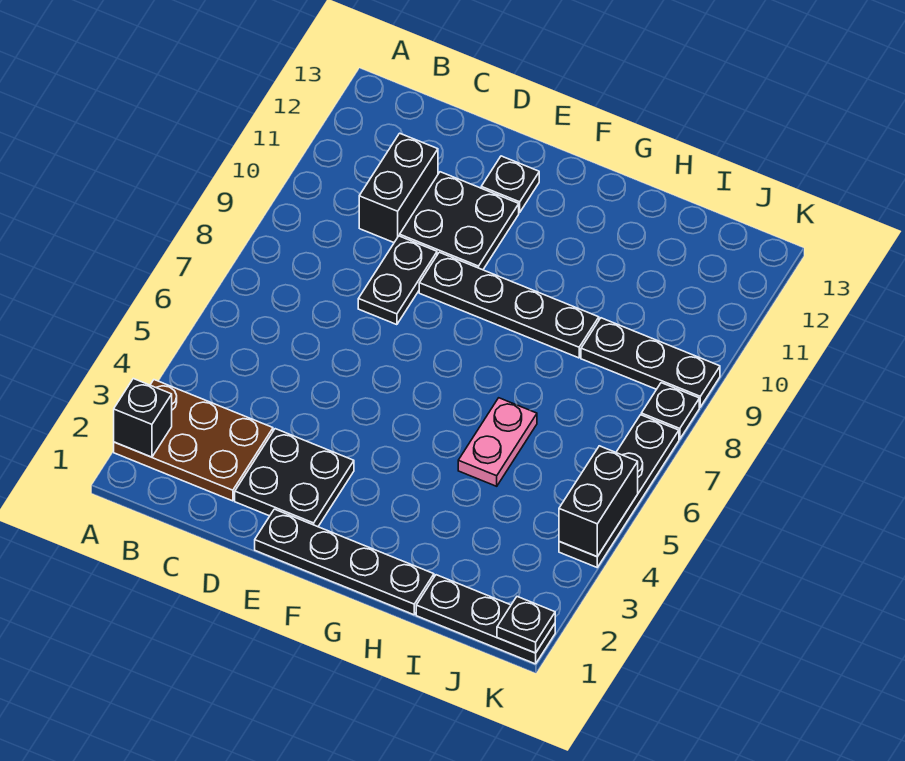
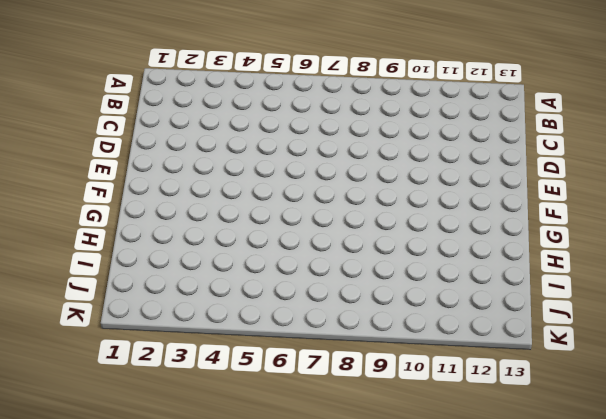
none -> brown 2x3 plate [114,380,273,501]
none -> black 1x2 brick [359,133,438,242]
none -> black 2x2 plate [235,429,354,527]

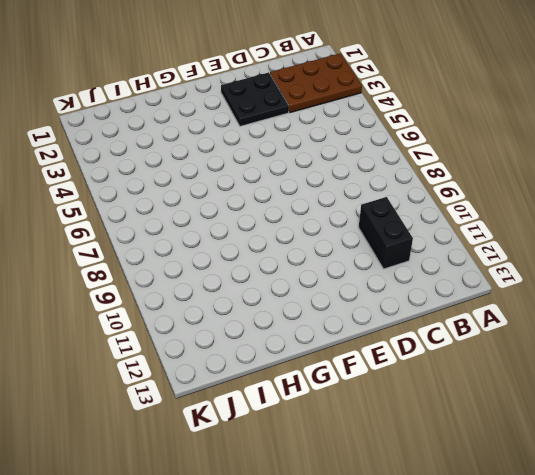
none -> black 1x2 plate [358,236,437,325]
none -> black 2x2 plate [400,172,519,270]
none -> black 1x4 plate [255,509,434,615]

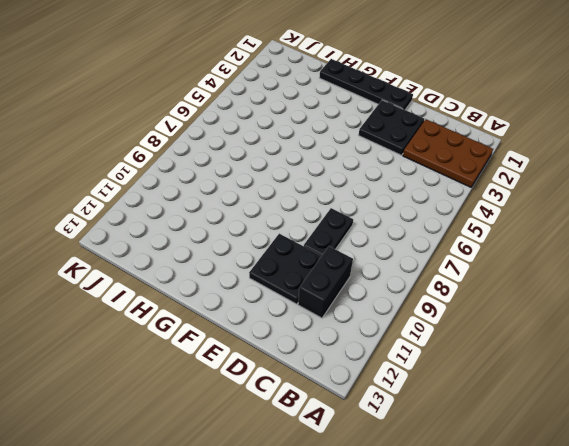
none -> black 1x4 plate [419,252,599,358]
none -> black 1x1 plate [481,156,539,212]
none -> pink 1x2 plate [458,398,537,486]

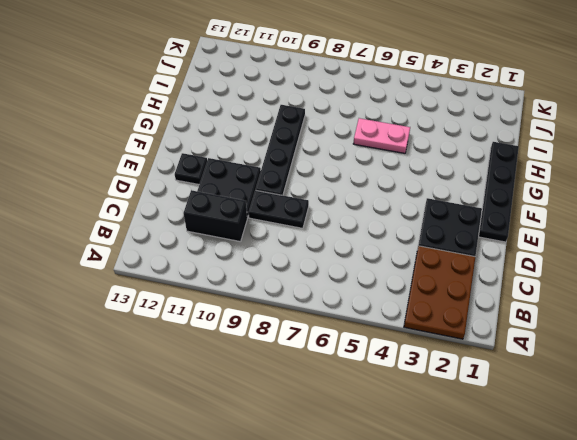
none -> black 1x3 plate [416,575,555,664]
none -> black 1x3 plate [581,318,720,407]
none -> black 1x4 plate [559,415,679,567]

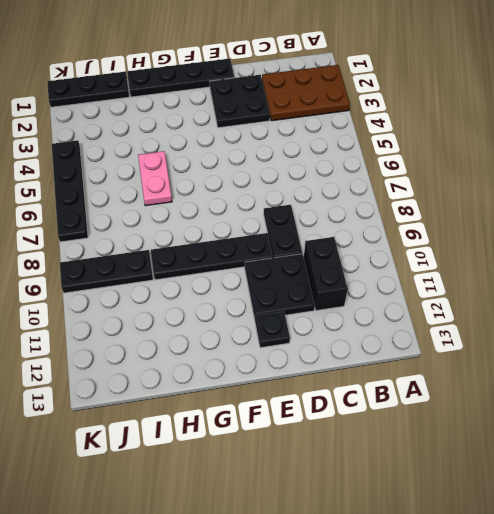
none -> black 1x1 plate [641,383,699,439]
none -> black 1x1 brick [114,379,172,457]
none -> black 1x1 plate [497,597,555,653]

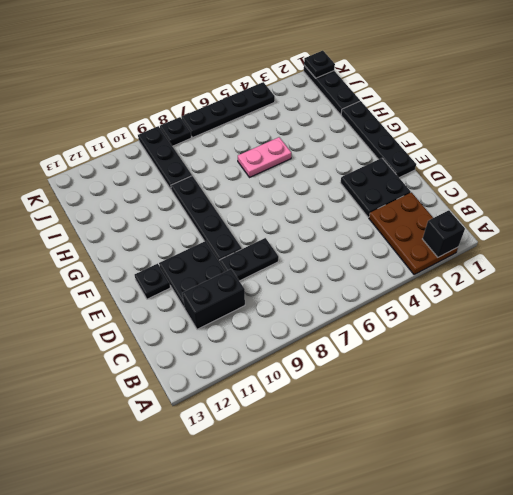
none -> black 1x2 brick [559,446,638,557]

